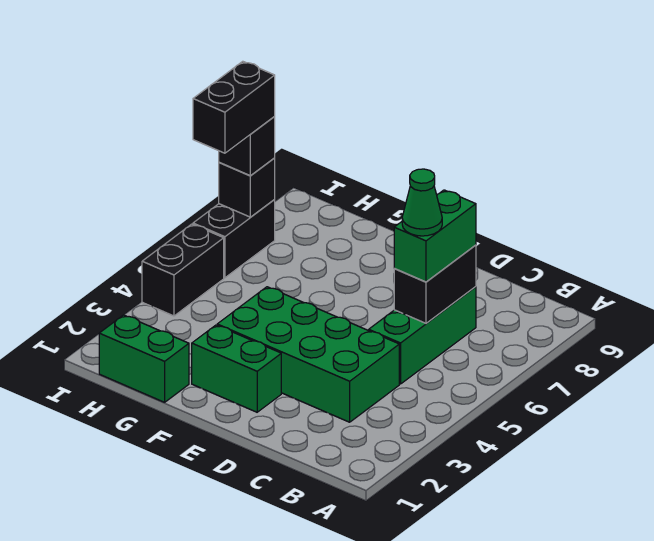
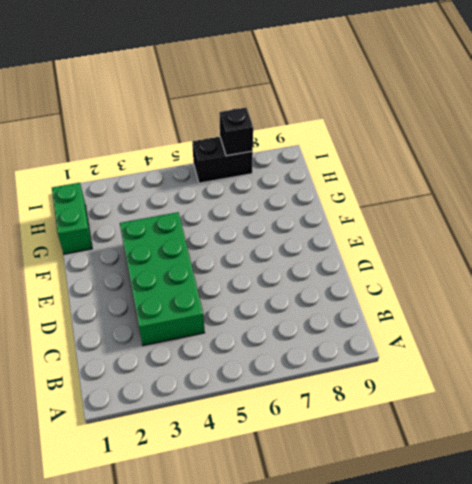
none -> green 1x3 brick [369,287,476,384]
none -> green 1x2 brick [192,325,281,412]
none -> black 1x2 brick [142,224,224,316]

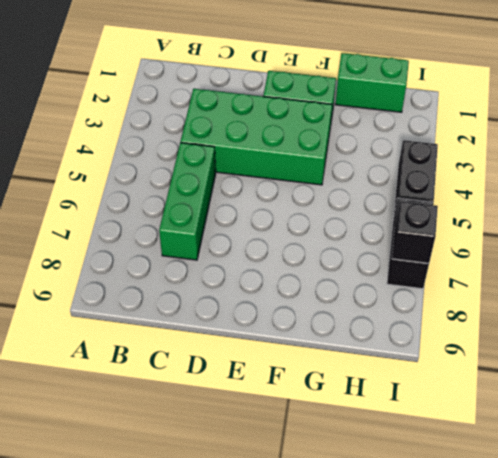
none -> black 1x2 brick [394,245,476,323]
none -> green 1x2 brick [394,190,476,282]
none -> black 1x1 brick [219,117,275,176]

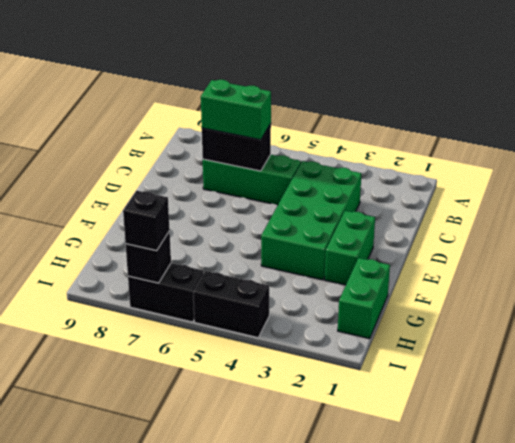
none -> green 1x1 cone [402,169,442,236]
none -> black 1x2 brick [193,61,275,153]

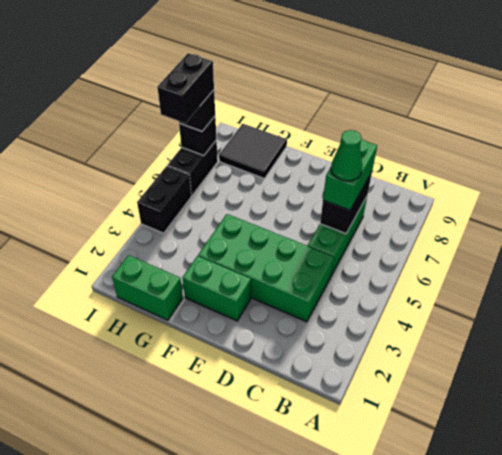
black 2x2 tile [219,124,287,179] -> none

